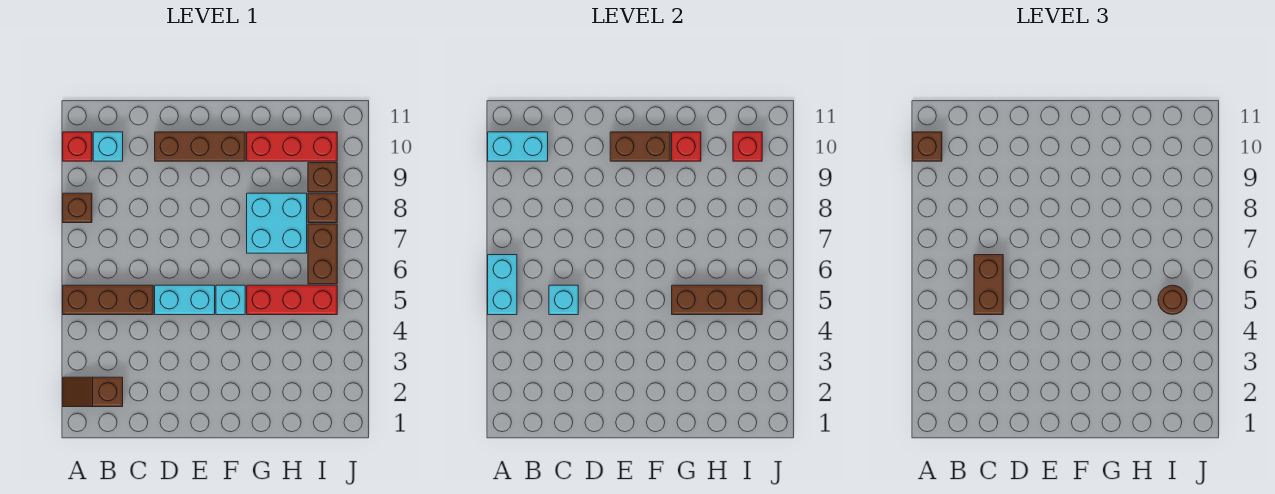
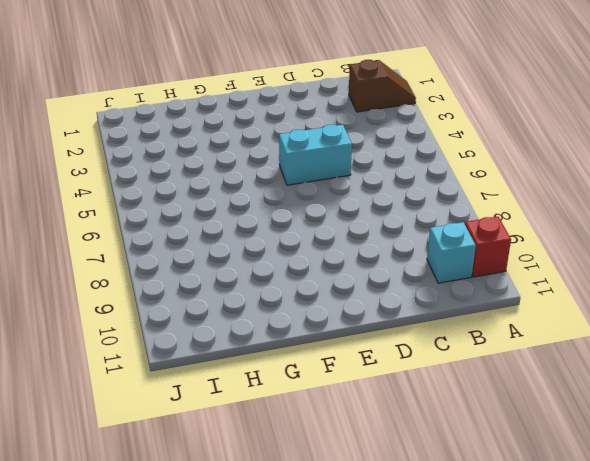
none -> brown 1x3 brick [63,285,153,315]
none -> brown 1x1 brick [63,193,92,223]
none -> brown 1x3 brick [155,132,245,161]

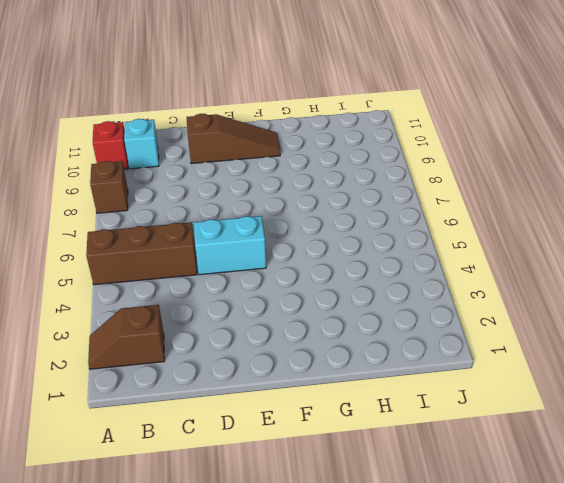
brown 1x3 slope [187,114,280,164] -> brown 1x3 brick [155,132,245,161]
none -> cyan 1x1 brick [216,285,245,315]
none -> red 1x3 brick [247,285,337,315]
none -> cyan 2x2 brick [247,193,307,253]

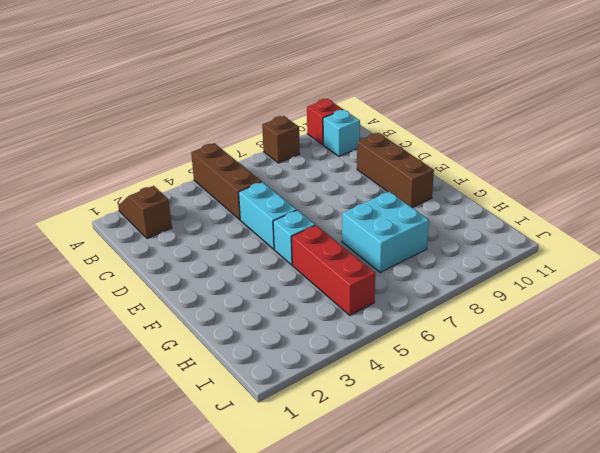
none -> red 1x3 brick [247,132,337,161]
none -> brown 1x2 brick [308,224,337,284]
none -> brown 1x1 brick [308,193,337,223]

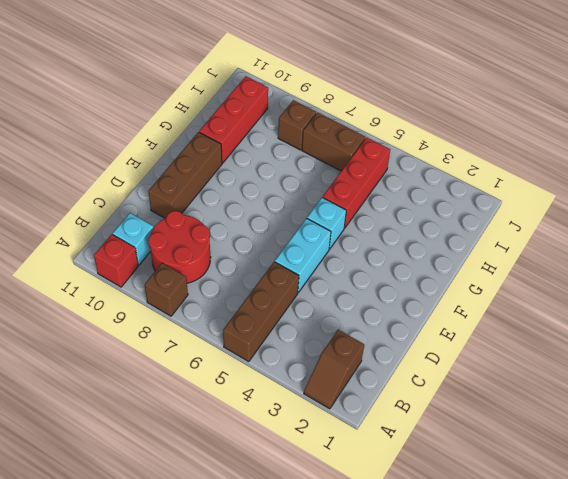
red 2x2 round brick [148,211,211,283] -> none
none -> cyan 2x2 brick [247,193,307,253]
none -> brown 1x1 brick [308,163,337,192]
none -> cyan 1x2 brick [488,255,517,315]

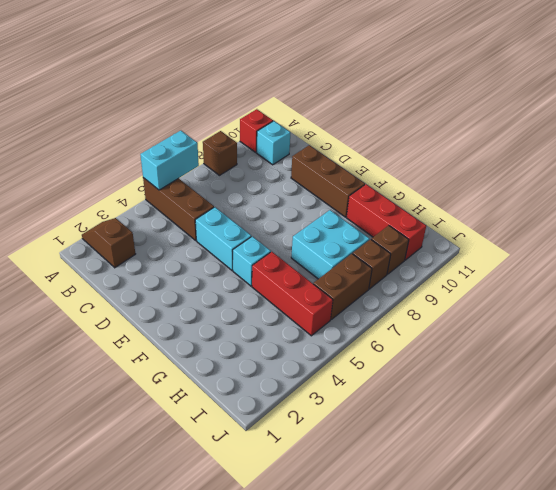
none -> cyan 1x2 brick [488,132,548,161]
none -> cyan 1x1 brick [549,285,578,315]
none -> brown 1x2 brick [610,132,670,161]

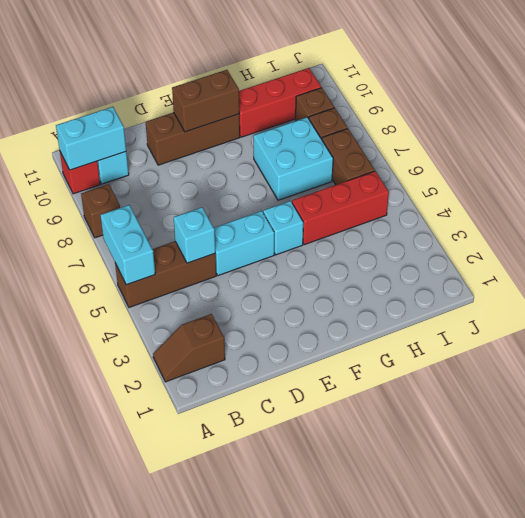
none -> brown 1x3 brick [672,285,762,315]
none -> red 1x1 brick [672,132,701,161]
none -> red 1x1 brick [733,132,762,161]

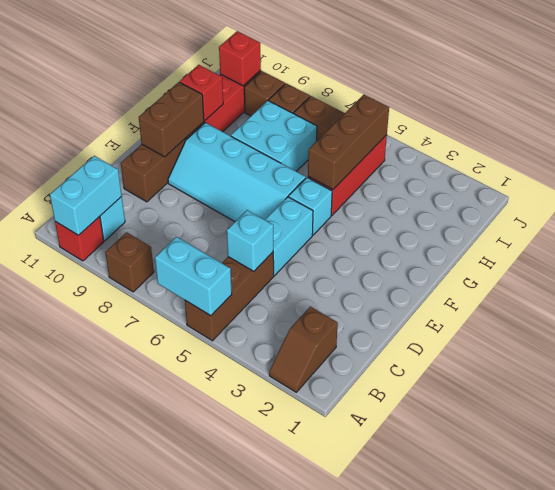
cyan 2x4 slope [168,123,306,221] -> none
none -> brown 1x1 brick [913,132,942,161]
none -> brown 1x2 brick [974,255,1003,315]
none -> brown 1x1 round brick [1158,285,1187,314]

